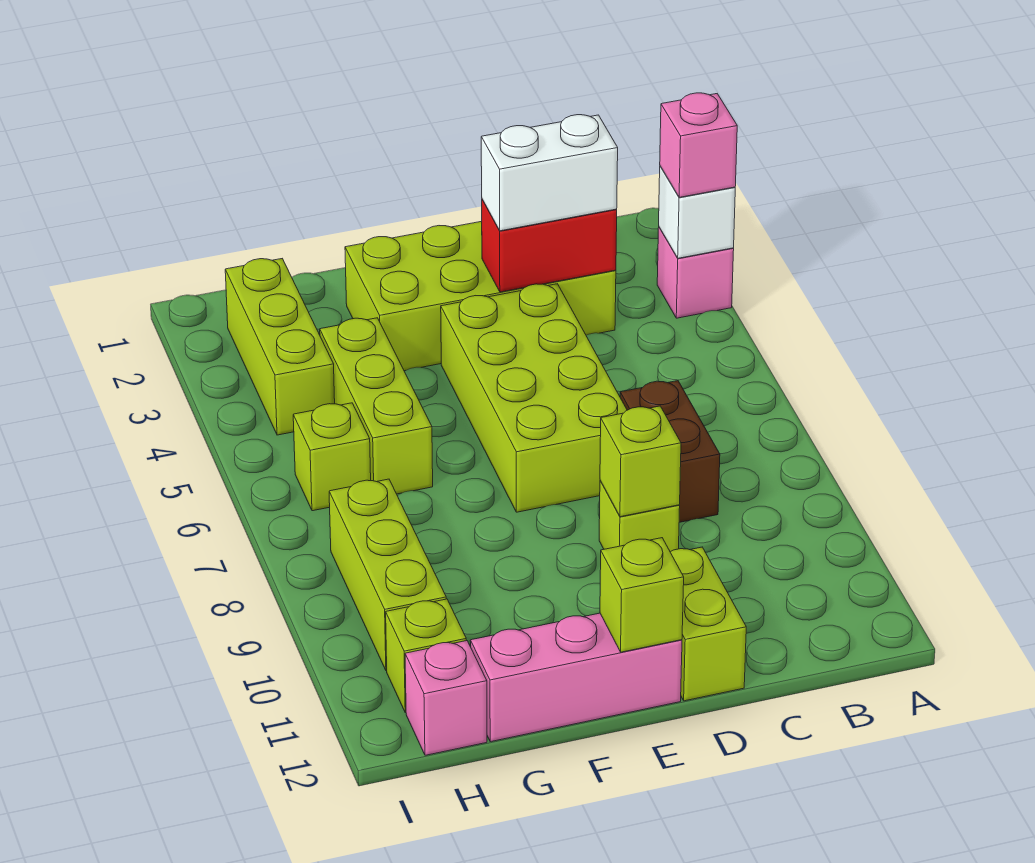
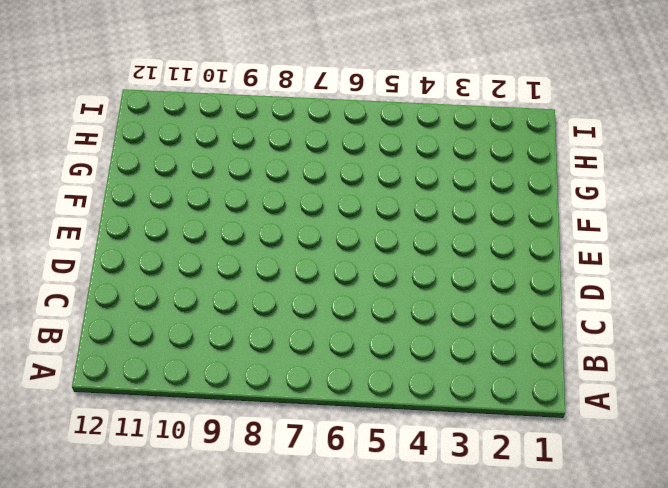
none -> pink 1x1 brick [657,227,734,318]
none -> lime 2x4 brick [345,221,616,371]
none -> brown 1x2 brick [620,381,720,522]

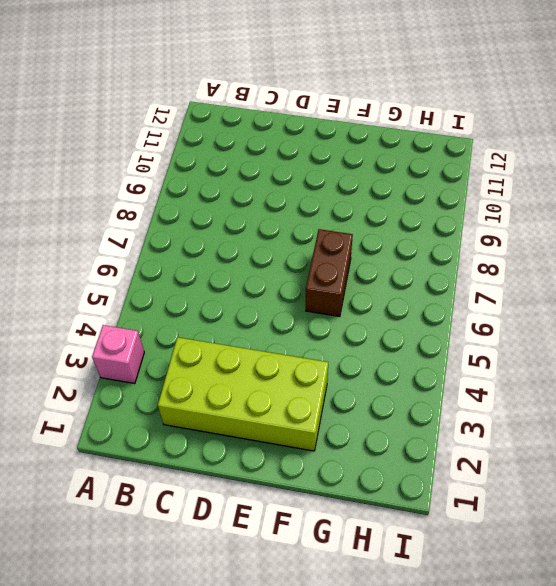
brown 1x2 brick [306,229,353,316] -> brown 1x2 brick moved to [620,381,720,522]
none -> lime 2x4 brick [441,284,627,512]
none -> lime 1x1 brick [599,481,680,552]
none -> lime 1x2 brick [670,547,746,701]

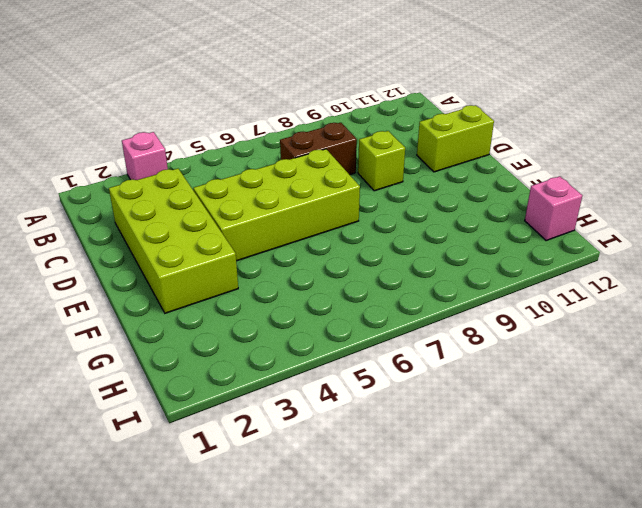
none -> pink 1x3 brick [470,613,682,742]
none -> lime 1x3 brick [320,318,433,494]
none -> lime 1x3 brick [225,259,335,435]

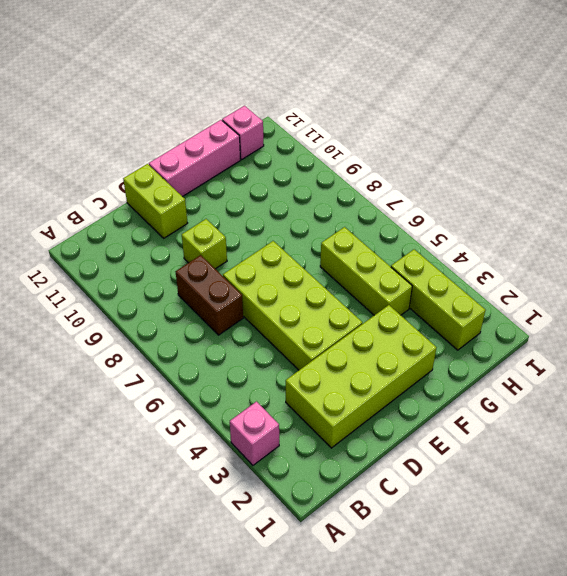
none -> lime 1x1 brick [293,403,371,511]
none -> lime 1x3 brick [329,479,446,671]
none -> lime 1x1 brick [386,599,466,713]

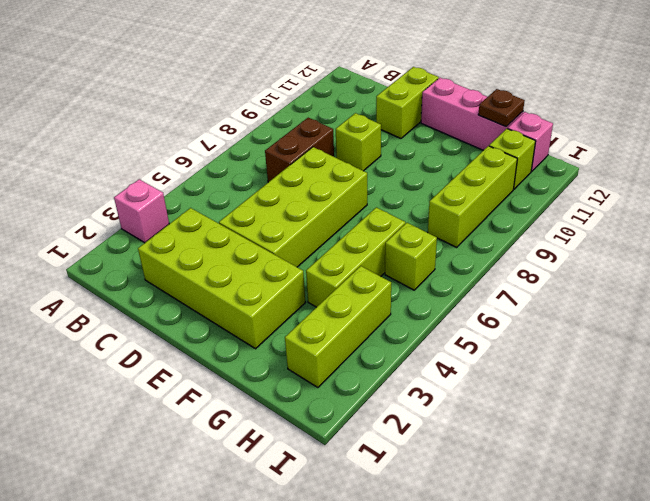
brown 1x1 plate [478,89,525,127] -> none
none -> white 1x1 brick [659,166,735,258]
none -> red 1x2 brick [482,200,617,292]
none -> lime 1x1 brick [600,406,681,517]

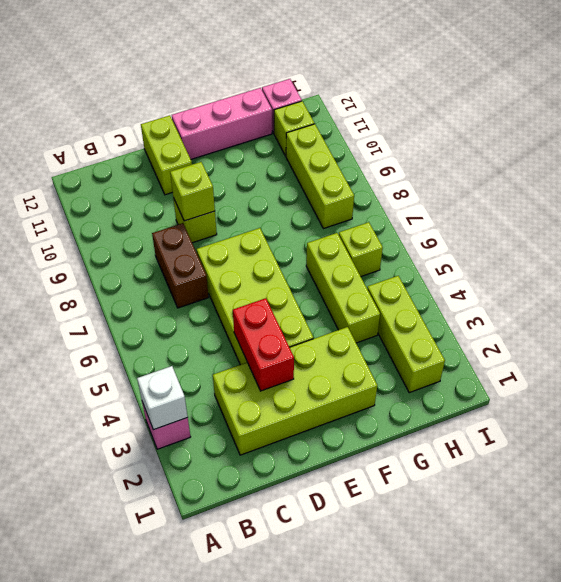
red 1x2 brick [233,298,294,391] -> red 1x2 brick turned to [482,200,617,292]
none -> lime 1x1 brick [600,538,684,652]
none -> pink 1x1 brick [660,93,737,197]
none -> white 1x2 brick [481,115,618,231]

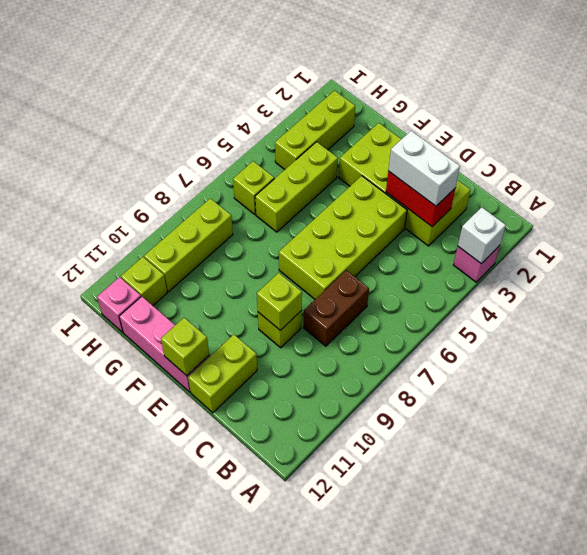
none -> pink 1x1 brick [660,93,737,197]

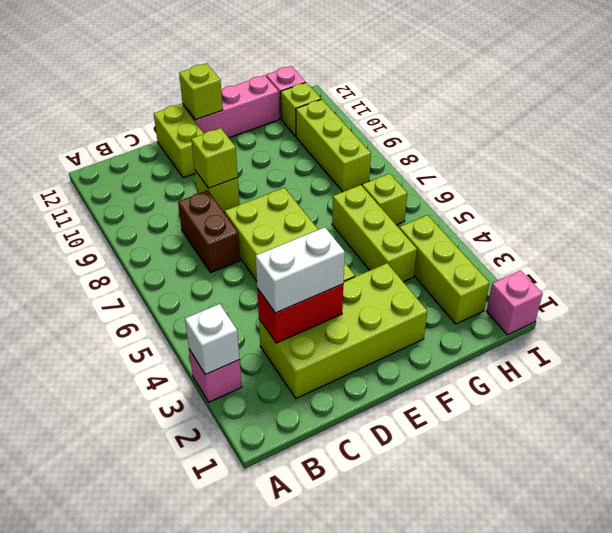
pink 1x1 brick [487,270,543,335] -> pink 1x1 brick moved to [660,93,737,197]

